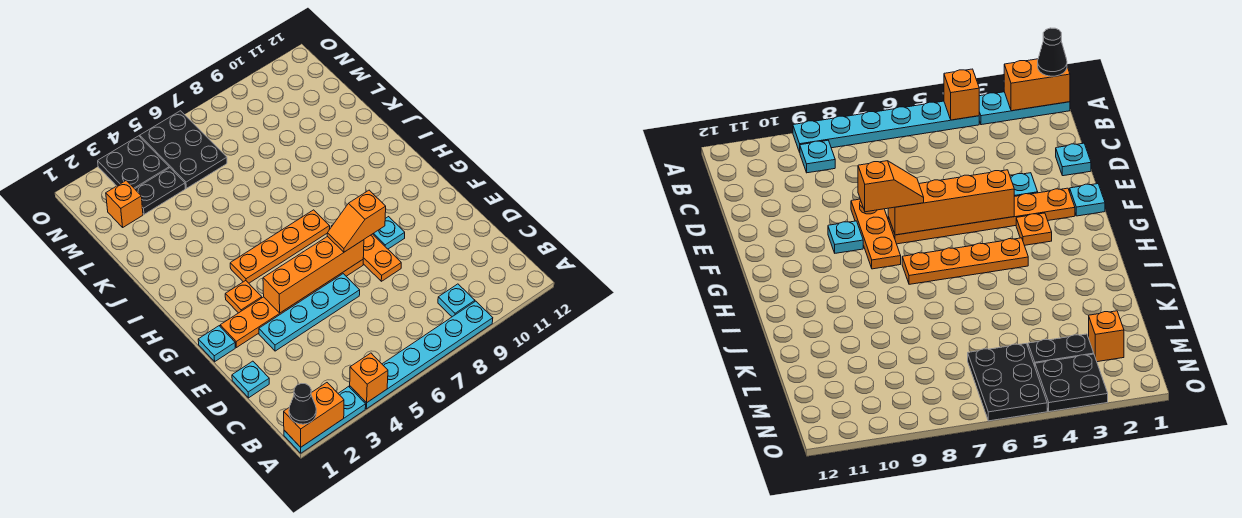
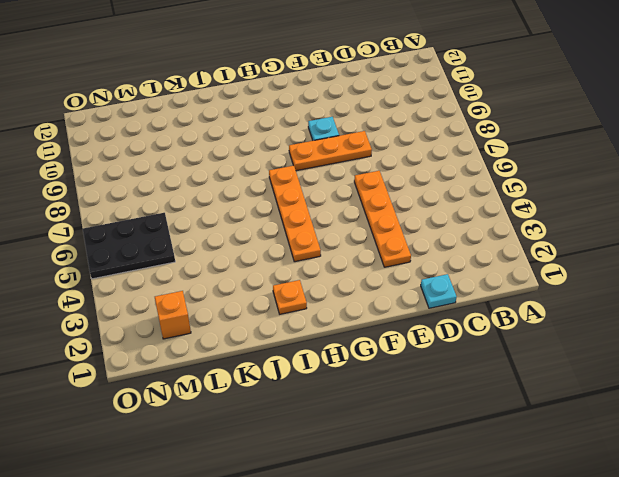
orange 1x4 plate [354,171,411,267] -> cyan 1x4 plate [259,274,360,351]
orange 1x1 plate [273,280,307,314] -> orange 1x1 plate moved to [225,281,262,313]
none -> cyan 1x3 plate [284,386,366,453]
none -> cyan 1x6 plate [350,301,493,409]
none -> cyan 1x1 plate [438,284,475,317]

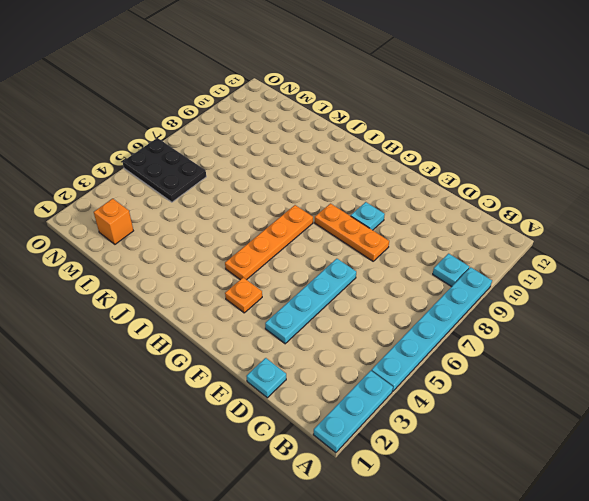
none -> cyan 1x1 plate [198,326,235,362]
none -> orange 1x6 plate [220,260,363,348]
none -> black 1x2 plate [135,168,185,214]

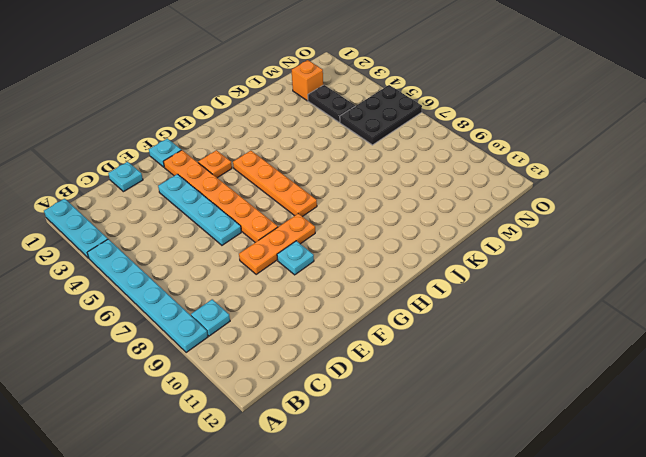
none -> black 2x2 plate [98,136,169,189]
none -> orange 1x2 brick [284,383,344,447]
none -> orange 1x1 brick [350,353,388,403]

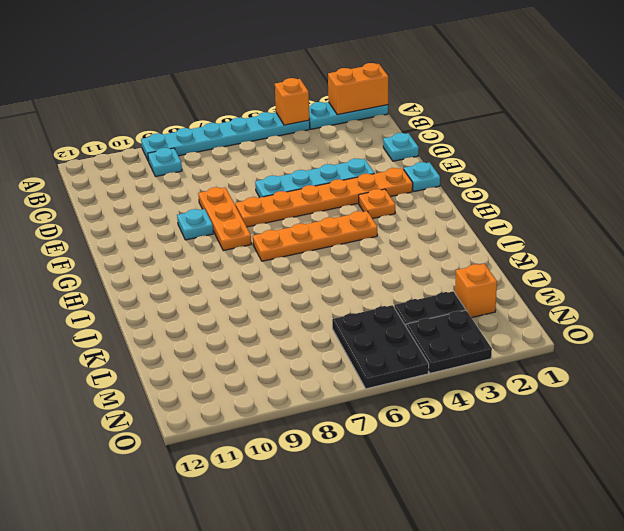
none -> orange 1x4 brick [263,236,364,313]
none -> black 1x1 cone [289,384,316,424]
none -> orange 1x2 slope [327,190,386,252]

